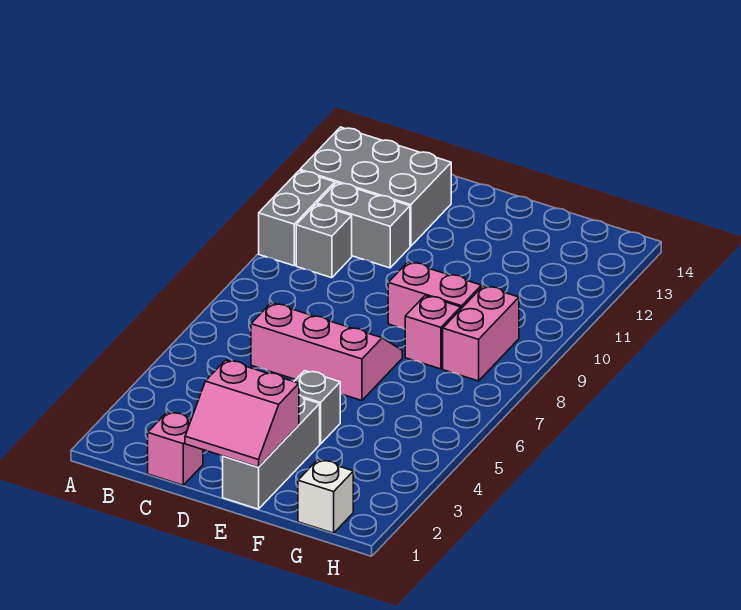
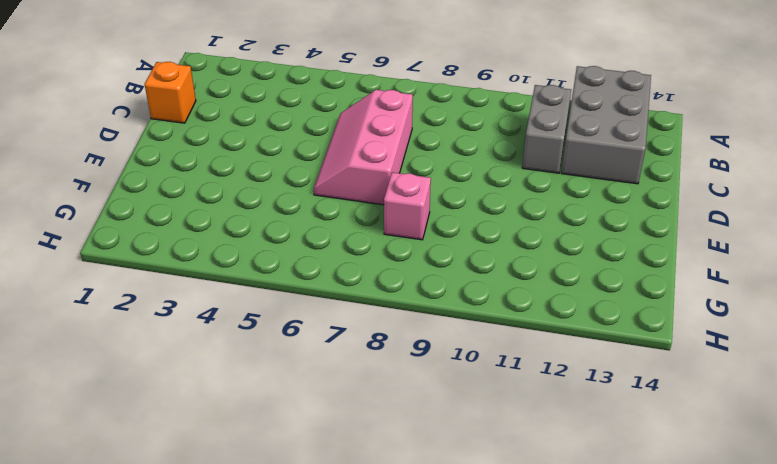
orange 1x1 brick [144,62,196,123] -> pink 1x1 brick [148,412,203,485]
pink 2x3 slope [314,90,413,205] -> pink 2x3 slope turned to [251,303,402,401]
none -> grey 1x2 brick [259,171,335,266]
none -> grey 1x1 brick [296,204,352,278]
none -> grey 1x3 brick [223,395,320,509]

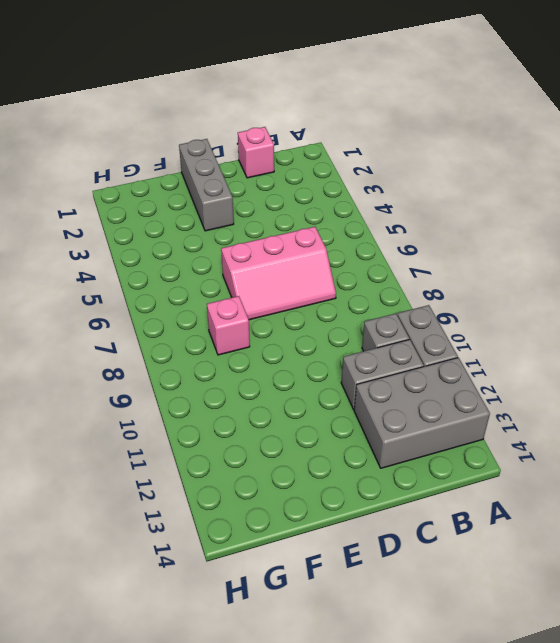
none -> grey 1x1 brick [294,371,340,444]
none -> pink 1x2 brick [388,262,481,329]
none -> white 1x1 brick [298,460,353,533]

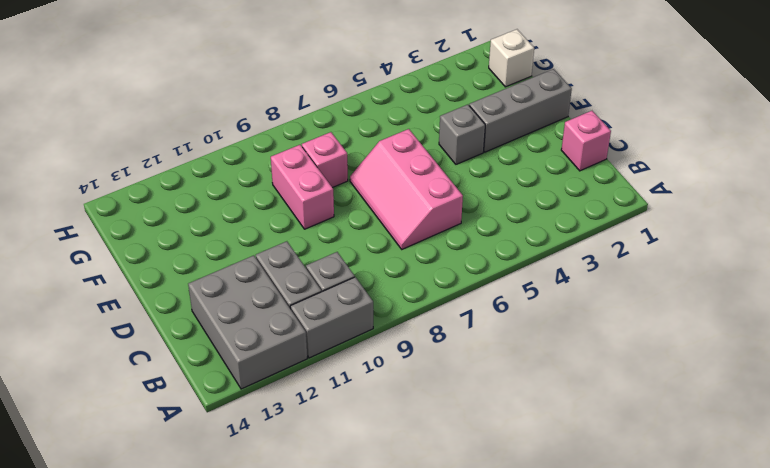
none -> pink 1x2 brick [443,286,519,381]
none -> pink 2x2 slope [185,360,299,467]

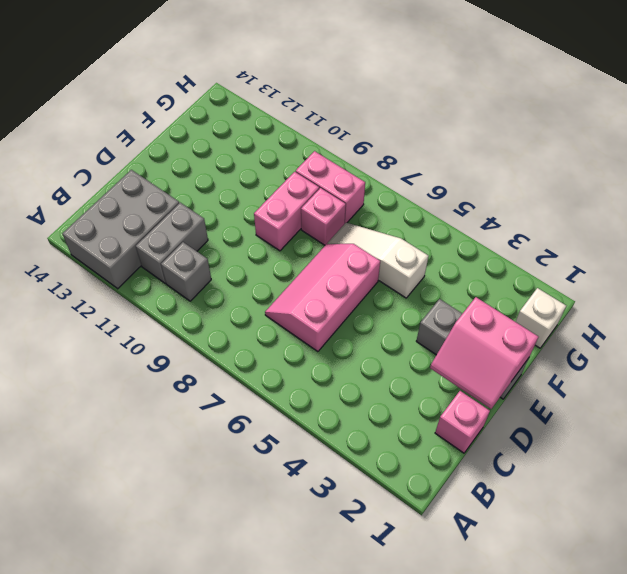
pink 2x2 slope [430,297,538,409] -> pink 2x2 slope turned to [185,360,299,467]
white 1x3 slope [327,223,428,298] -> none
none -> grey 1x2 brick [259,171,335,266]
none -> grey 1x1 brick [294,371,340,444]

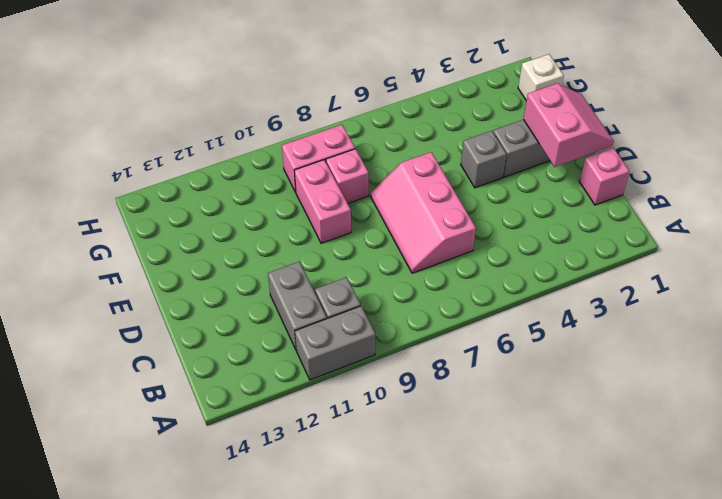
none -> grey 2x3 brick [300,127,451,246]

